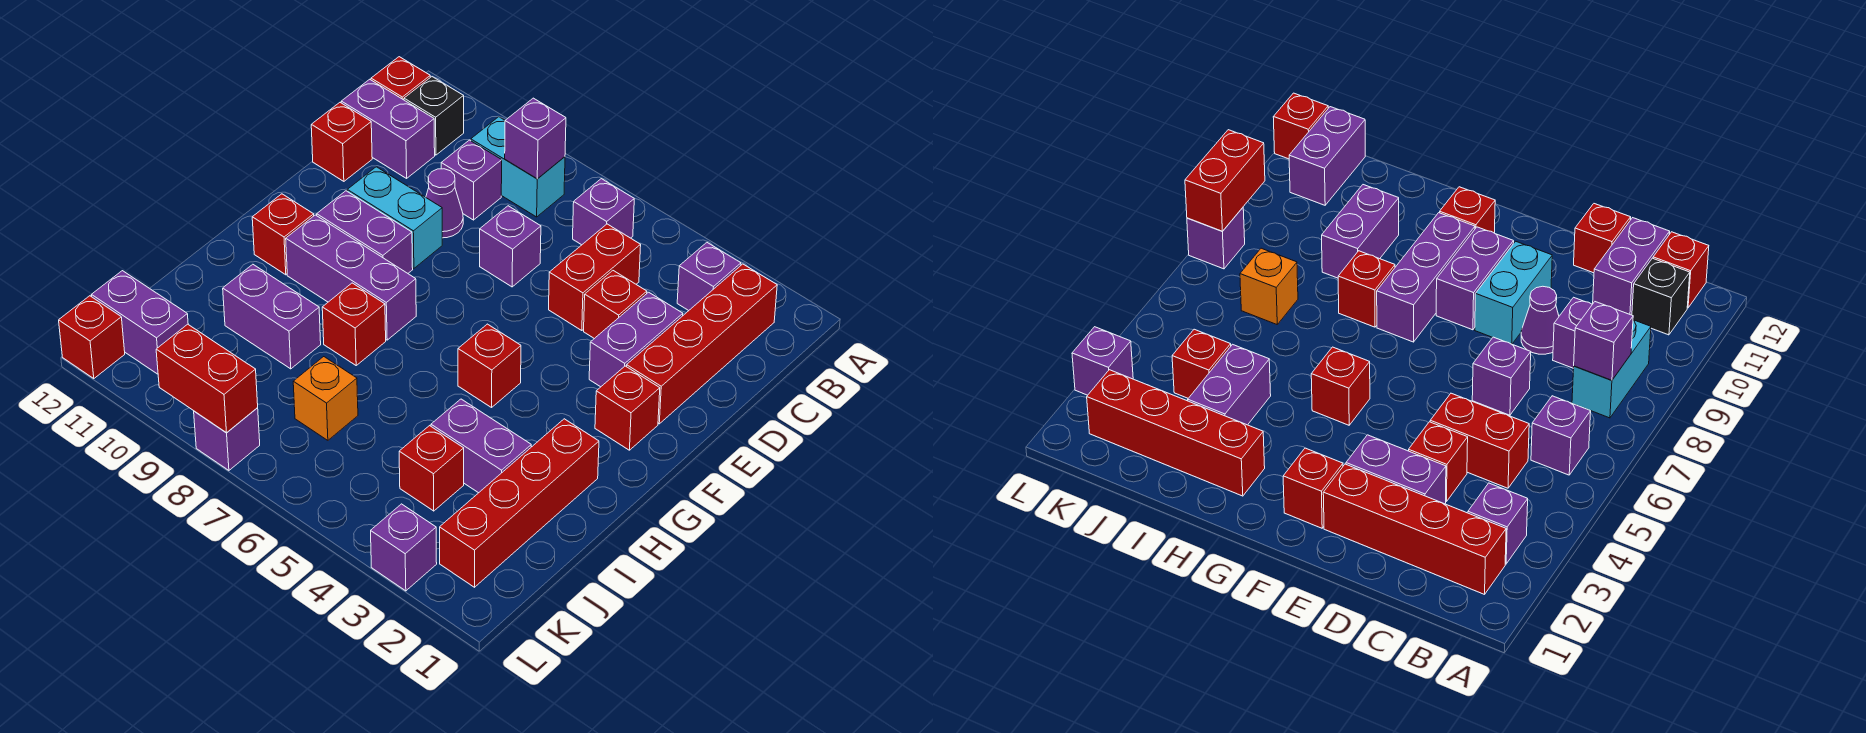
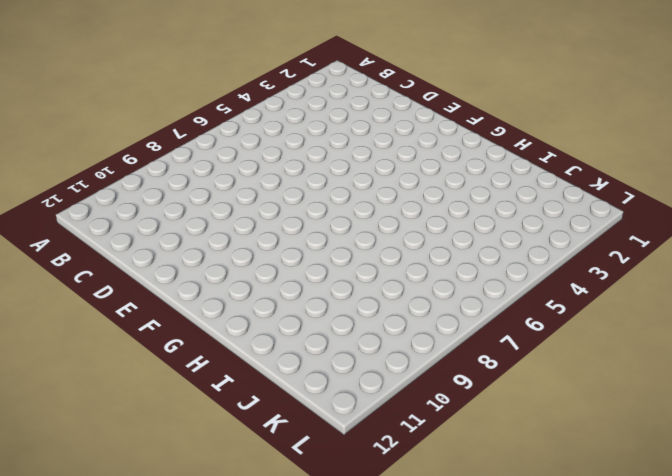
none -> red 1x4 brick [626,264,777,424]
none -> purple 1x1 brick [677,243,741,311]
none -> purple 1x1 brick [573,179,634,245]
none -> cyan 1x2 brick [471,117,565,217]

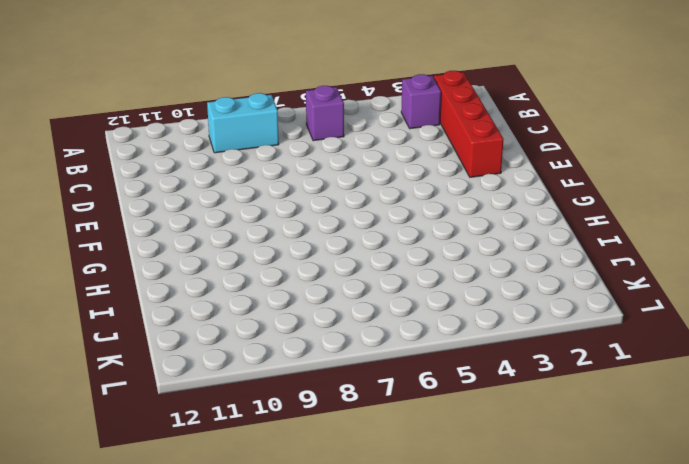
none -> black 1x1 brick [404,77,464,155]
none -> red 1x1 brick [371,57,430,100]
none -> red 1x2 brick [549,224,641,331]
none -> purple 1x1 brick [441,140,502,220]

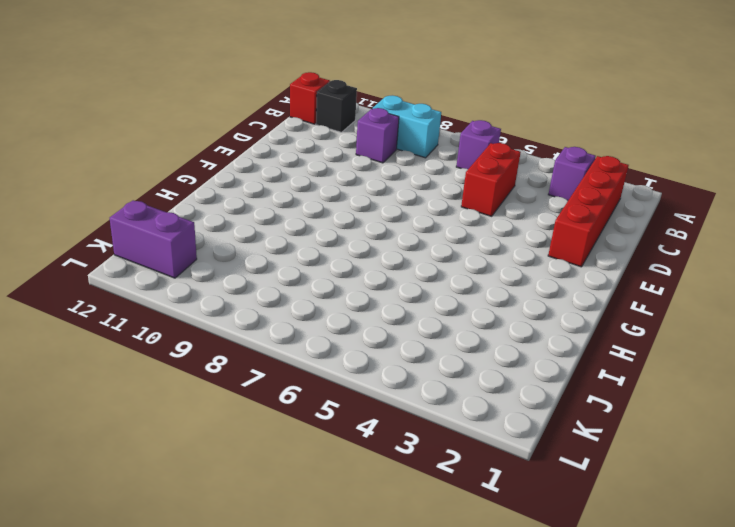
none -> purple 1x2 brick [341,79,435,178]
none -> purple 1x2 brick [589,292,683,387]
none -> red 1x1 brick [584,271,647,339]
none -> purple 1x1 brick [480,206,541,287]

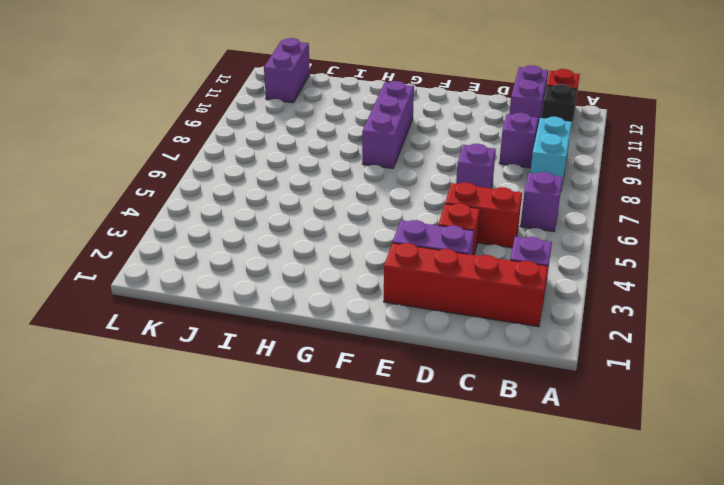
none -> purple 1x1 cone [426,169,463,238]
none -> red 1x1 brick [311,103,372,181]
none -> cyan 1x2 brick [347,167,442,268]
none -> red 1x1 brick [595,366,660,450]

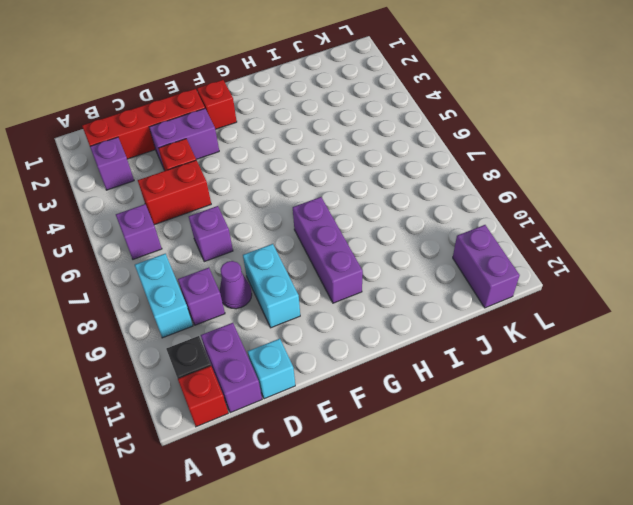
cyan 1x1 brick [248,339,295,399] -> red 1x1 brick [311,103,372,181]
none -> purple 1x2 brick [317,191,413,273]
none -> red 1x1 brick [458,324,521,407]
none -> red 1x1 brick [252,194,314,275]
none -> red 1x4 brick [440,419,599,587]

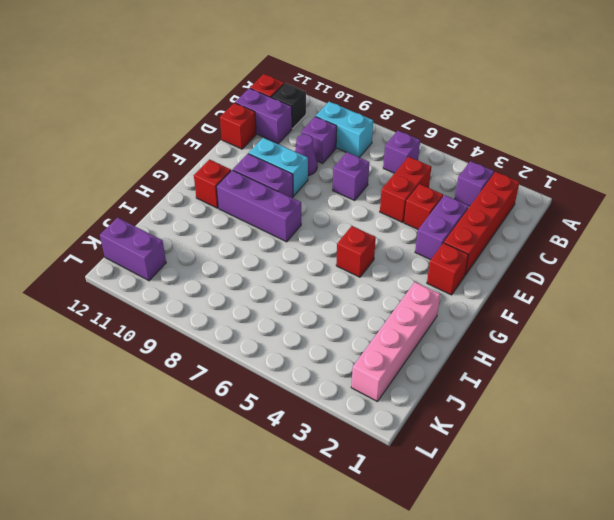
pink 1x4 brick [351,282,441,402] -> red 1x4 brick [440,419,599,587]
none -> red 1x1 brick [322,283,386,365]
none -> purple 1x2 brick [431,399,531,493]
none -> purple 1x2 brick [223,264,321,369]
none -> red 1x1 brick [399,426,464,511]

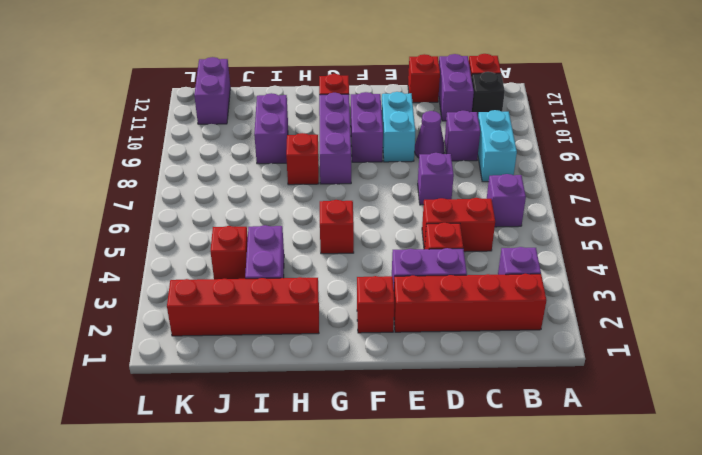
none -> orange 1x1 brick [293,357,358,440]
none -> purple 1x1 brick [371,504,437,591]
none -> purple 1x1 brick [194,408,260,470]
none -> red 1x1 brick [59,296,125,379]

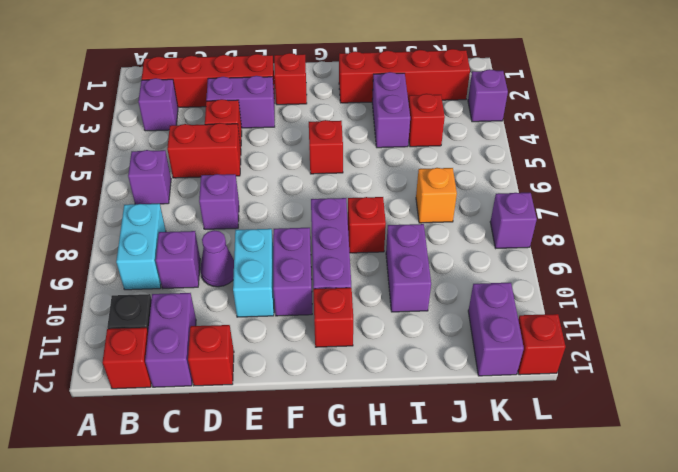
none -> purple 1x1 brick [505,98,566,179]
none -> red 1x2 brick [156,324,258,433]

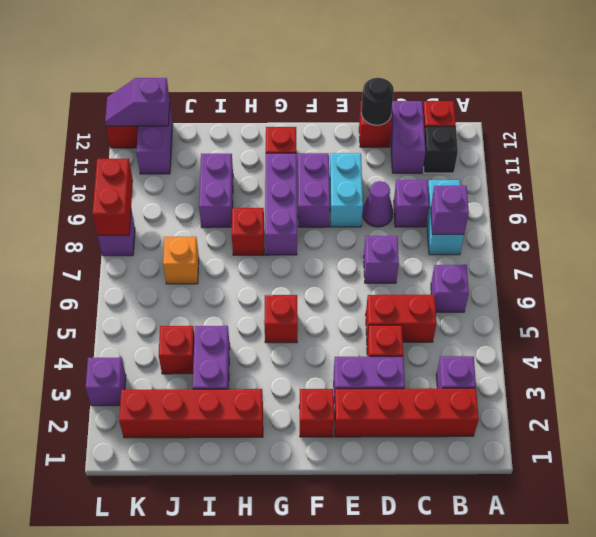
black 1x1 round brick [361,78,394,125] -> none
purple 1x2 slope [105,78,170,126] -> none

